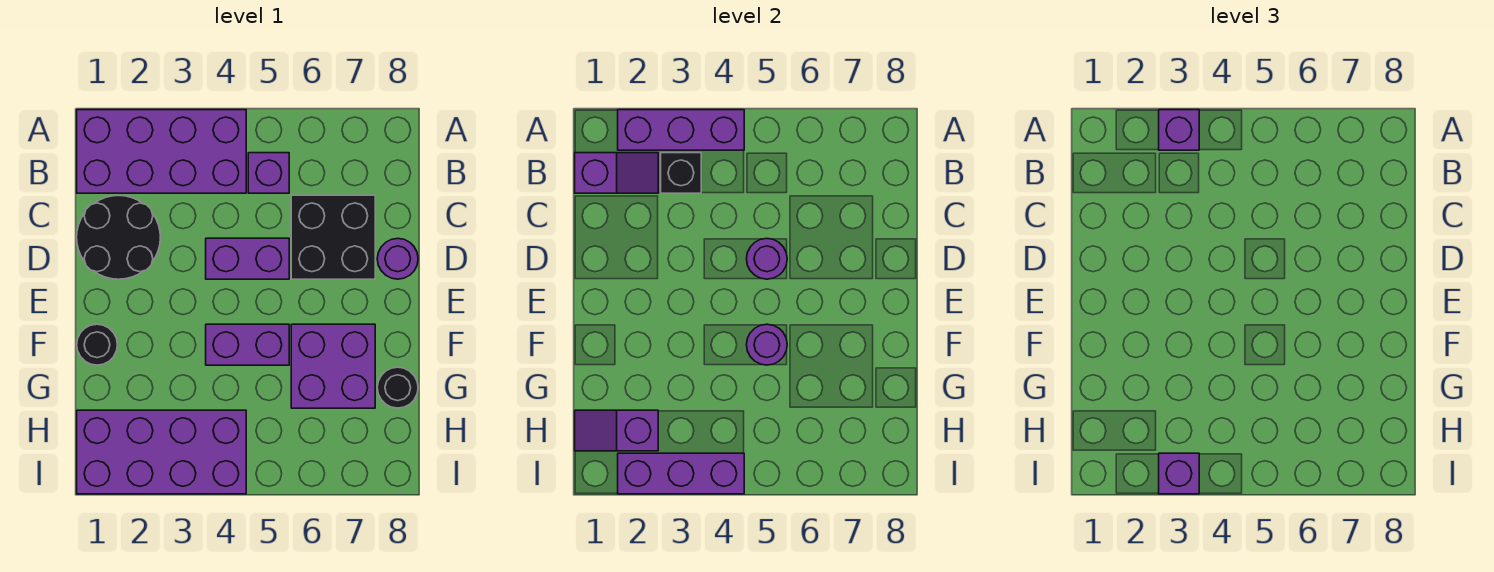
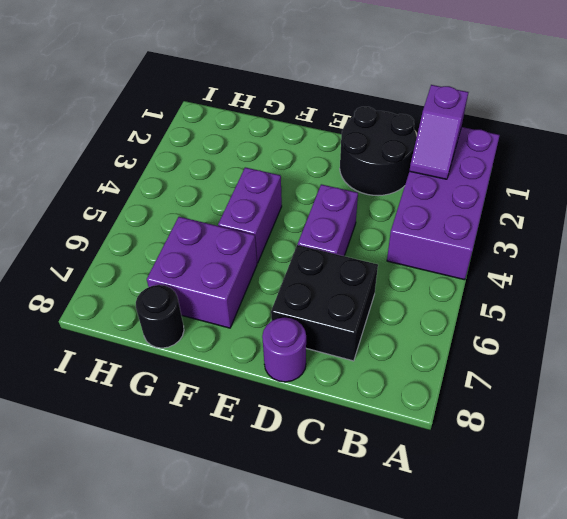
none -> purple 1x1 brick [248,153,289,193]
none -> black 1x1 round brick [77,324,117,365]
none -> purple 2x4 brick [77,410,246,494]

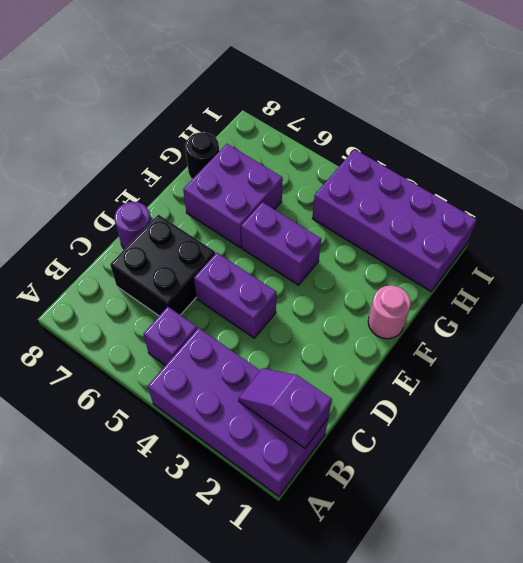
pink 1x1 round brick [368,285,411,339] -> black 1x1 round brick [77,324,117,365]
none -> black 2x2 round brick [77,195,160,279]
none -> purple 1x3 brick [618,110,744,150]
none -> black 1x1 brick [661,153,701,193]

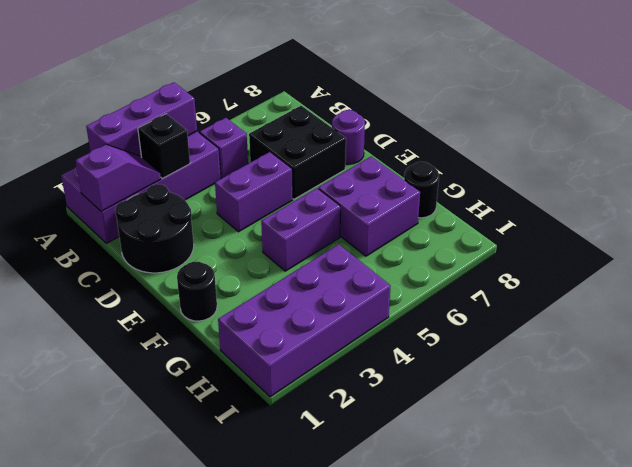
none -> purple 1x1 round brick [747,238,787,279]
none -> purple 1x1 round brick [747,324,787,365]
none -> purple 1x2 slope [575,410,658,451]

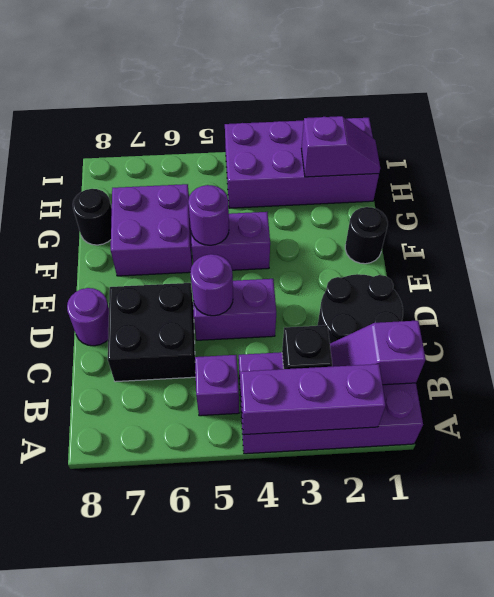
none -> purple 1x3 brick [618,453,744,494]
none -> purple 1x1 brick [1159,110,1199,150]
none -> purple 1x1 brick [1159,453,1199,494]

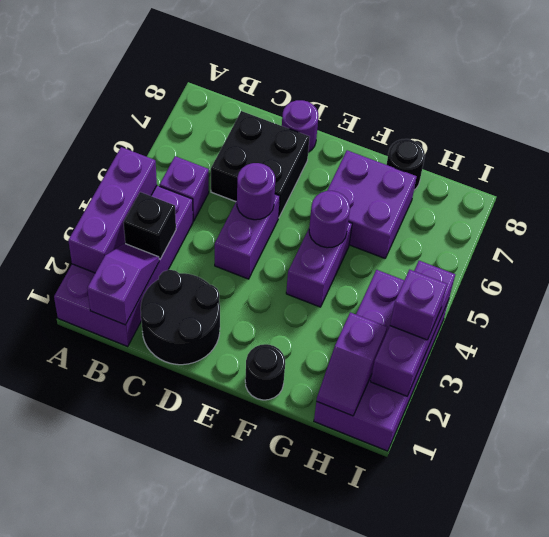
none -> purple 1x1 brick [1159,110,1199,150]

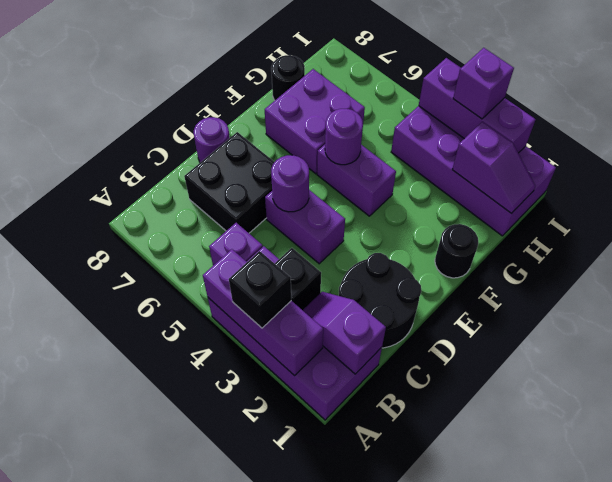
black 1x1 brick [229,251,291,328] -> purple 1x1 brick [1159,110,1199,150]

